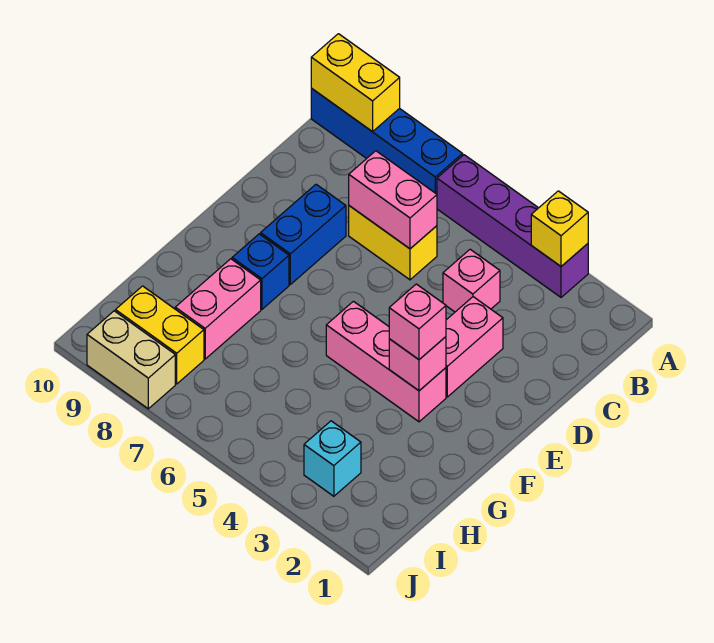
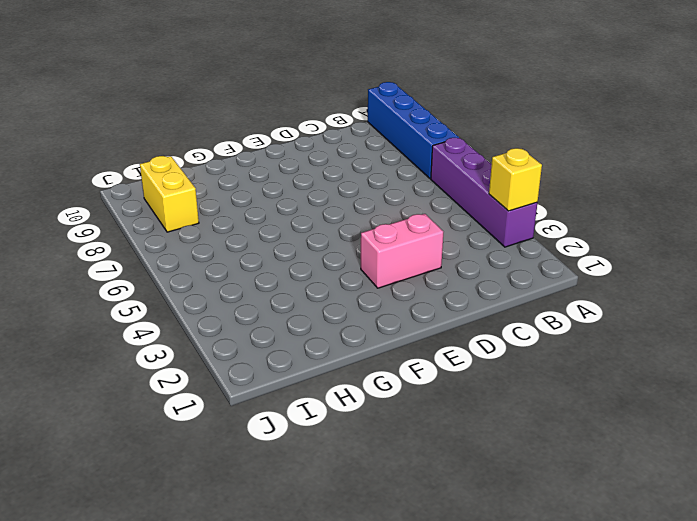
none -> pink 1x1 brick [443,249,500,312]
none -> yellow 1x2 brick [349,206,437,280]
none -> blue 1x2 brick [261,184,346,284]

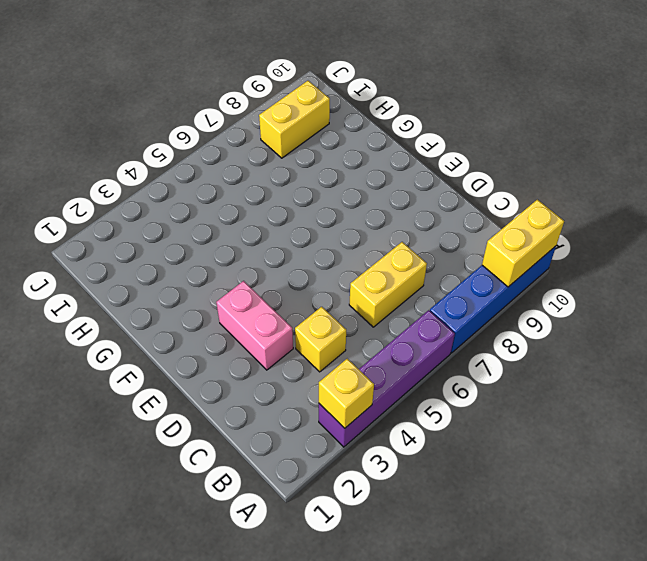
yellow 1x1 brick [295,307,346,372] -> pink 1x1 brick [443,249,500,312]
none -> blue 1x2 brick [261,184,346,284]
none -> pink 1x3 brick [326,301,446,422]
none -> blue 1x1 brick [232,234,289,309]

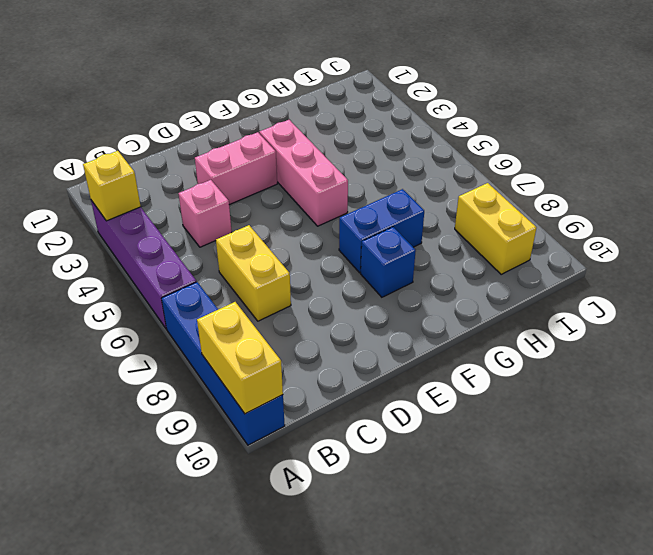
blue 1x2 brick [339,189,424,273] -> blue 1x2 brick moved to [261,184,346,284]
none -> pink 1x2 brick [175,259,261,359]
none -> cyan 1x1 brick [304,421,361,496]
none -> tan 1x2 brick [87,311,175,409]

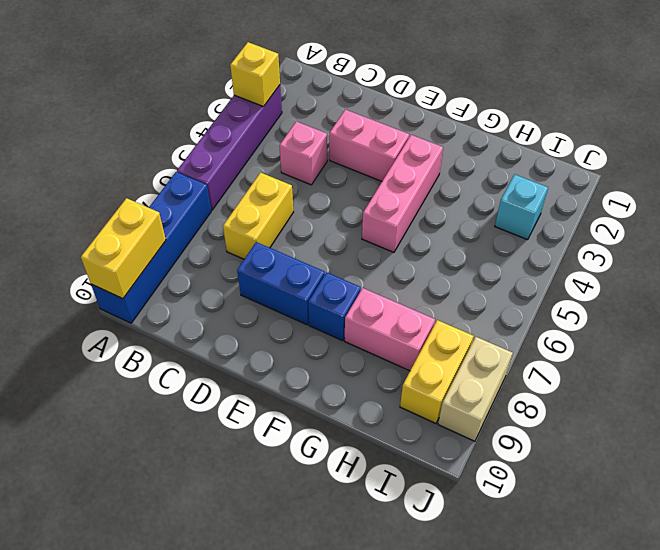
none -> pink 1x2 brick [349,151,437,249]
none -> pink 1x1 brick [389,337,446,391]
none -> pink 1x1 brick [389,284,446,359]

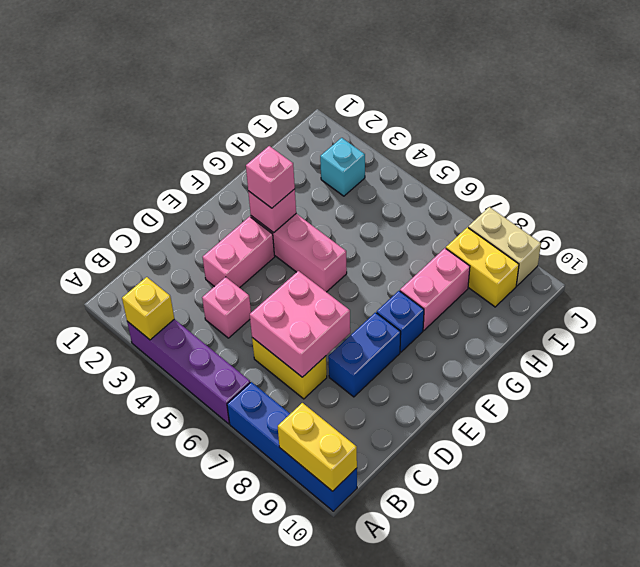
pink 2x2 brick [250,271,350,377] -> pink 1x2 brick [349,151,437,249]

